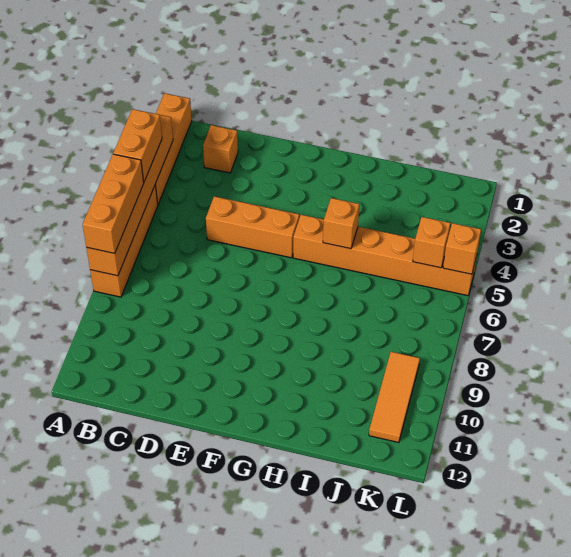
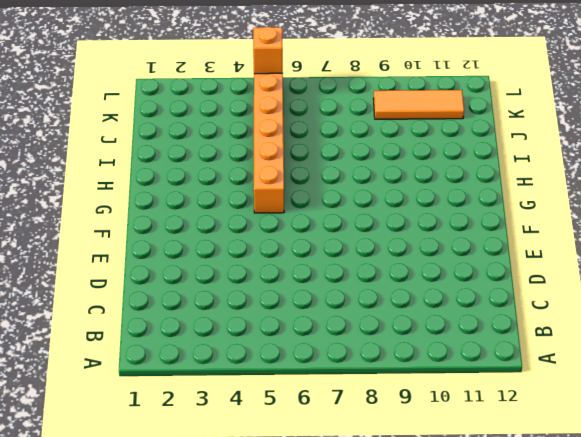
none -> orange 1x4 brick [155,93,192,204]
none -> orange 1x4 brick [90,185,158,297]
none -> orange 1x1 brick [203,125,238,173]

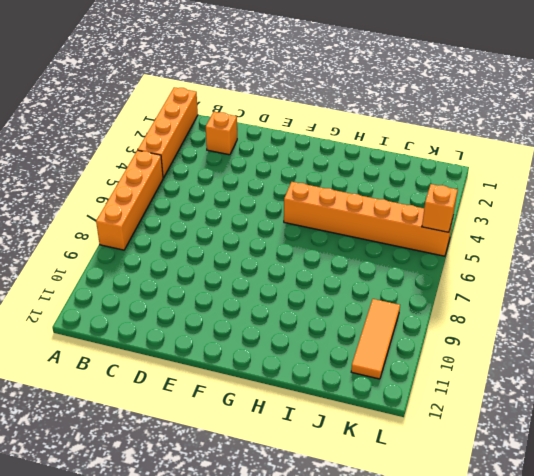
none -> orange 1x3 brick [206,196,299,258]
none -> orange 1x6 brick [87,115,173,276]
none -> orange 1x1 brick [323,198,359,249]

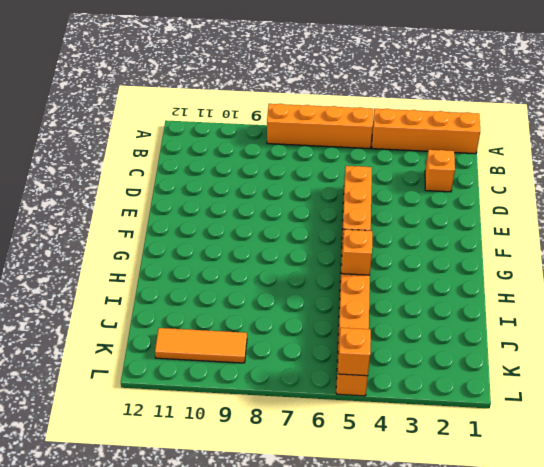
none -> orange 1x6 brick [87,115,173,276]
none -> orange 1x1 brick [413,217,450,268]
none -> orange 1x2 brick [113,109,162,182]

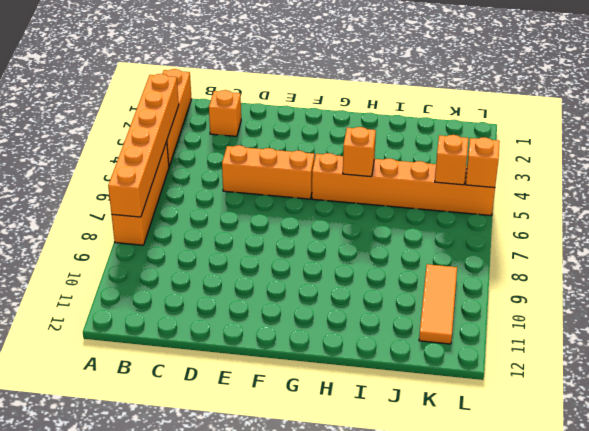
none -> orange 1x2 brick [113,109,162,182]
none -> orange 1x3 brick [83,154,144,253]

